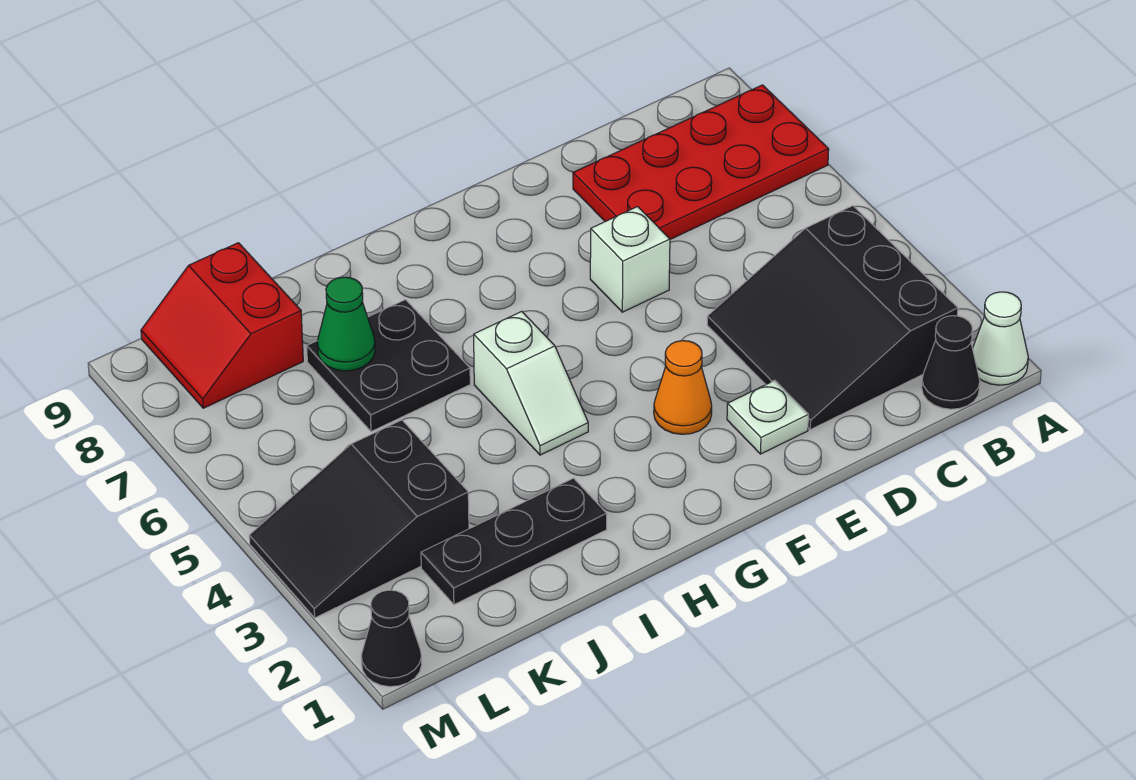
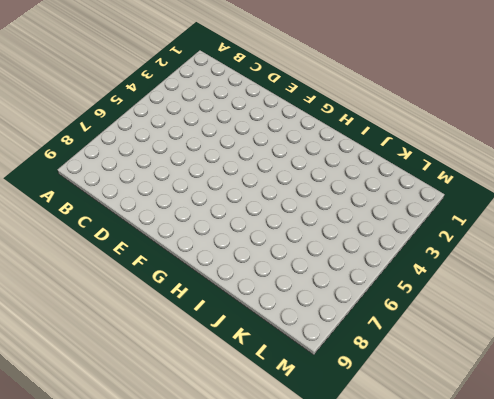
none -> white 1x1 cone [973,292,1028,385]
none -> red 2x4 plate [573,85,829,239]
none -> black 1x1 cone [922,316,980,409]

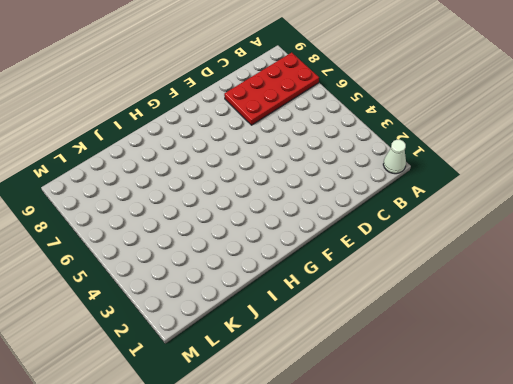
none -> black 1x1 cone [922,316,980,409]
none -> black 3x3 slope [707,206,958,430]
none -> white 1x1 plate [727,380,808,454]

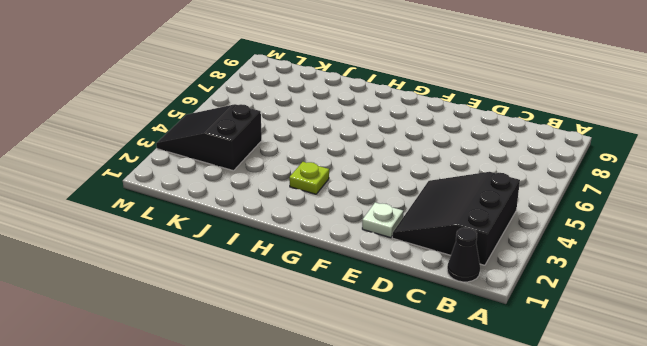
lime 1x1 plate [289,162,329,194] -> none
none -> white 1x1 cone [973,292,1028,385]
none -> red 2x4 plate [573,85,829,239]
none -> white 1x1 brick [590,207,670,312]

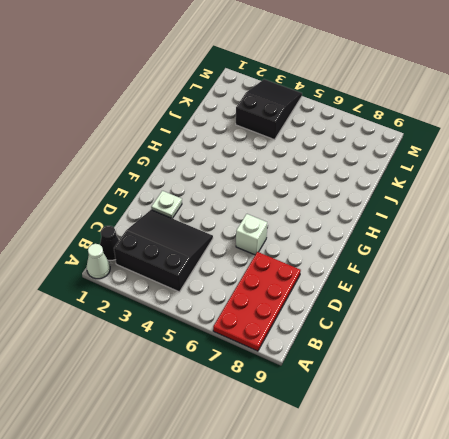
none -> orange 1x1 cone [654,341,712,434]
none -> white 1x2 slope [474,311,588,455]
none -> black 1x3 plate [421,478,607,604]

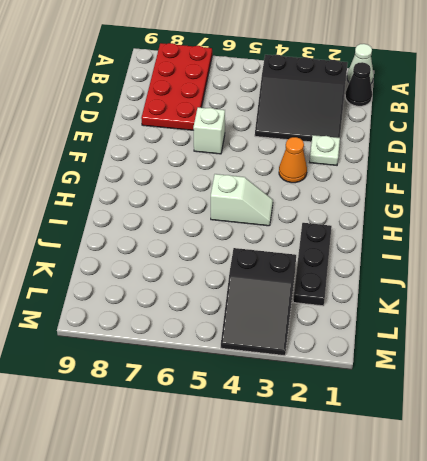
none -> black 2x2 plate [307,300,470,432]
none -> red 2x2 slope [141,243,303,408]
none -> black 1x1 cone [361,590,422,687]

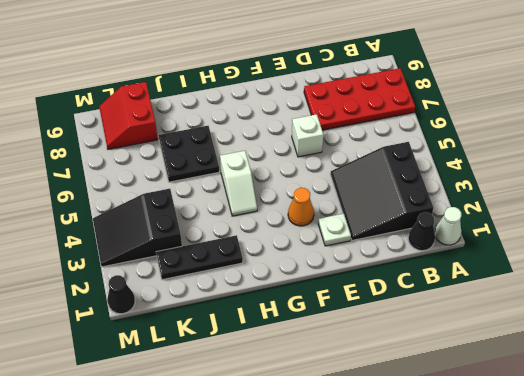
none -> green 1x1 cone [317,277,375,371]

